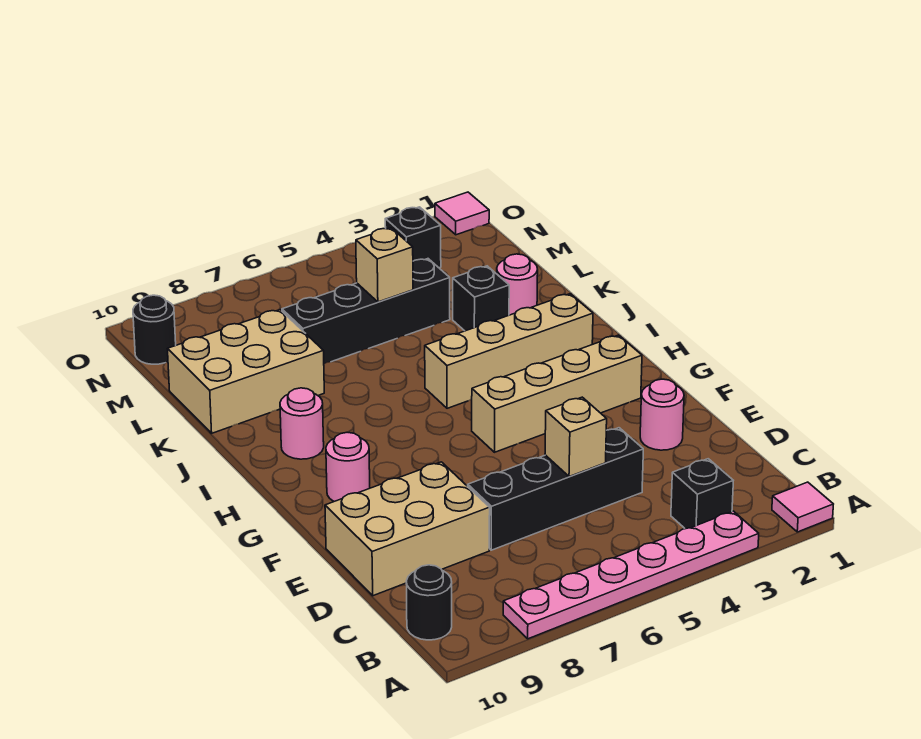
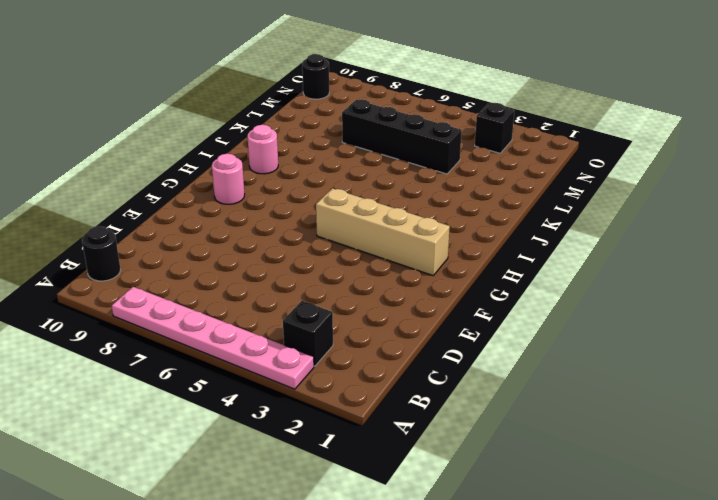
none -> pink 1x1 tile [772,482,833,532]
none -> black 1x4 brick [468,428,643,550]
none -> tan 2x3 brick [325,462,490,596]

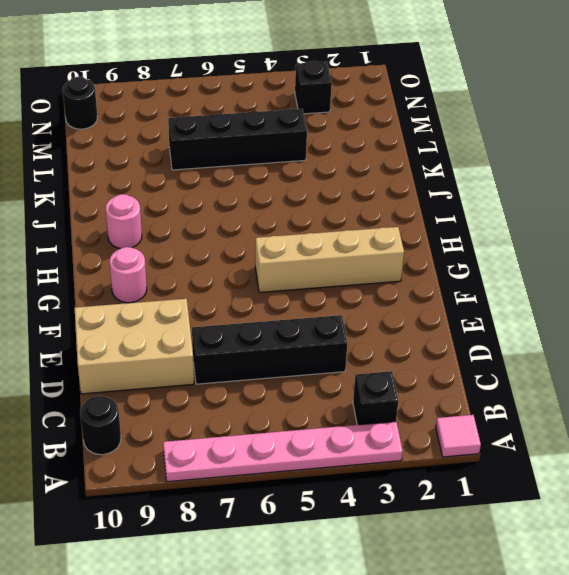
none -> pink 1x1 round brick [640,379,684,450]
none -> tan 1x4 brick [425,294,593,408]
none -> pink 1x1 round brick [497,254,538,315]

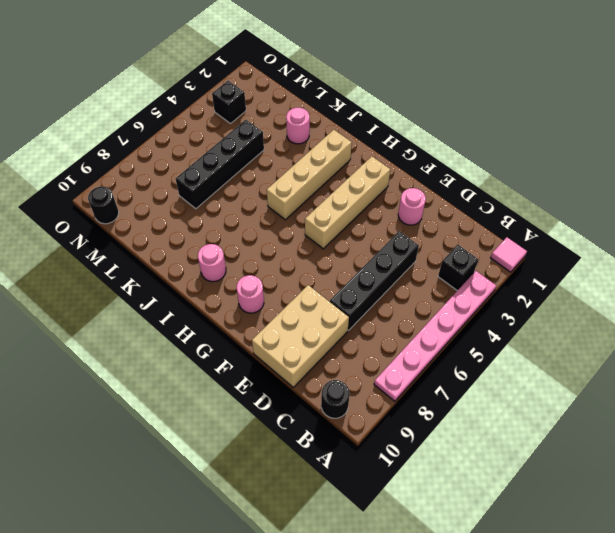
none -> black 1x1 brick [453,266,509,331]
none -> tan 2x3 brick [168,310,324,433]
none -> pink 1x1 tile [435,192,489,235]

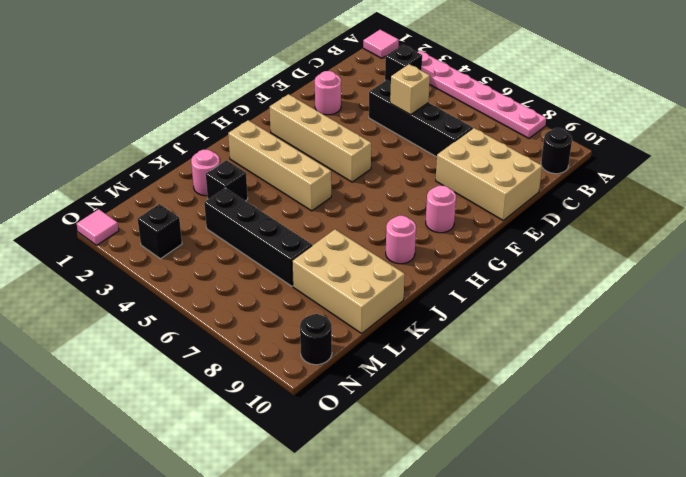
none -> tan 1x1 brick [356,228,413,302]

